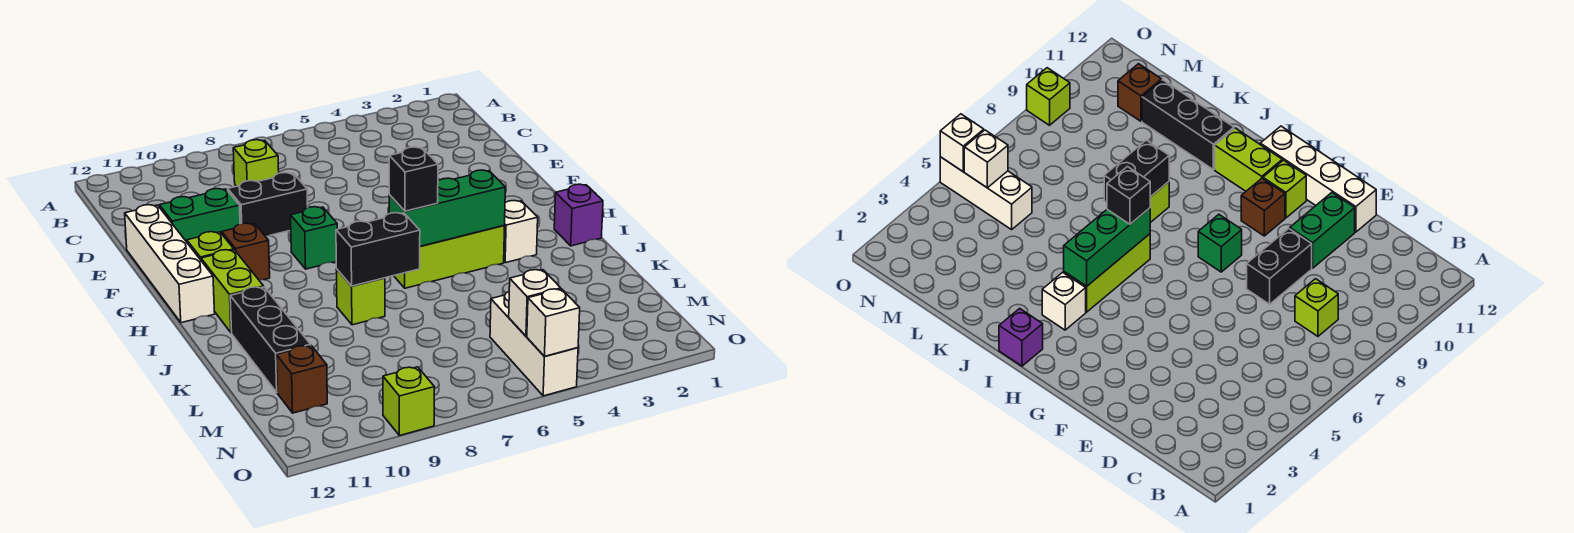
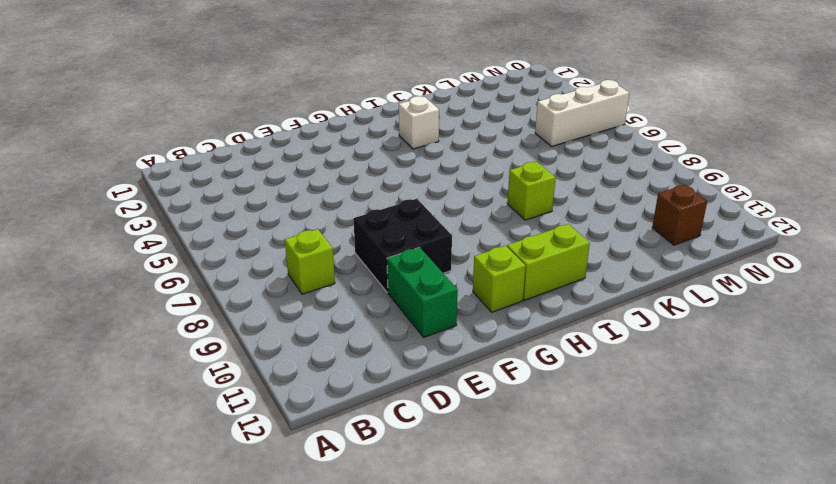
black 2x2 brick [353,199,452,292] -> black 1x2 brick [228,173,308,236]
none -> white 1x4 brick [125,205,215,323]
none -> green 1x1 brick [291,207,337,269]
none -> brown 1x1 brick [222,223,270,280]

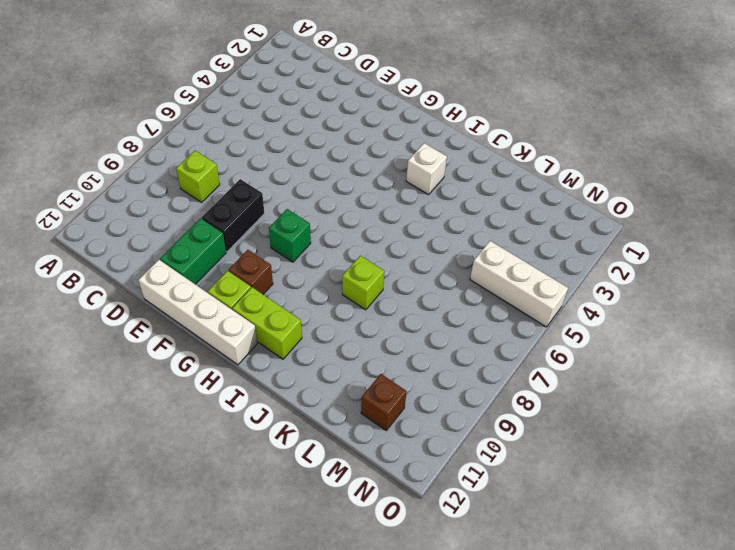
none -> purple 1x1 brick [554,184,603,246]
none -> lime 1x3 brick [394,226,505,288]
none -> black 1x3 brick [230,287,311,392]

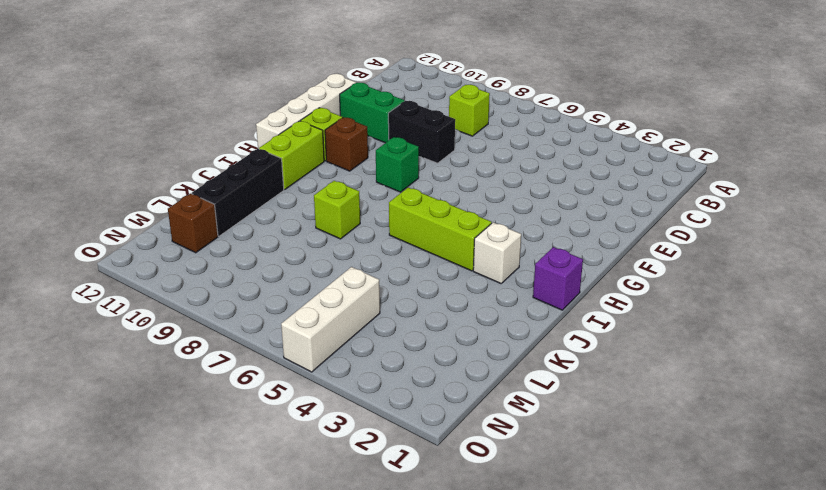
none -> lime 1x1 brick [383,367,435,436]
none -> green 1x3 brick [389,170,505,246]
none -> black 1x2 brick [336,213,420,286]

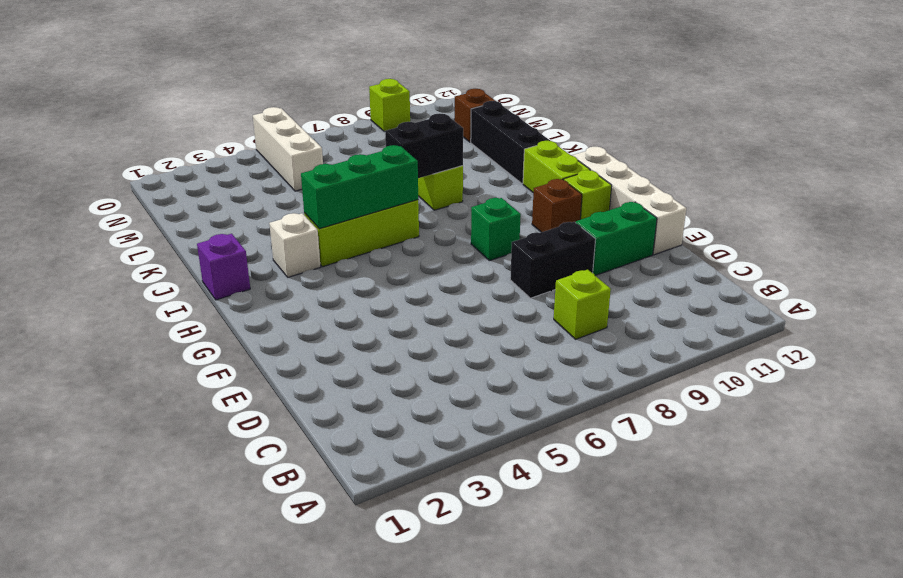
none -> white 1x1 brick [509,270,561,336]
none -> white 1x1 brick [527,289,580,356]
none -> black 1x1 brick [389,147,438,211]

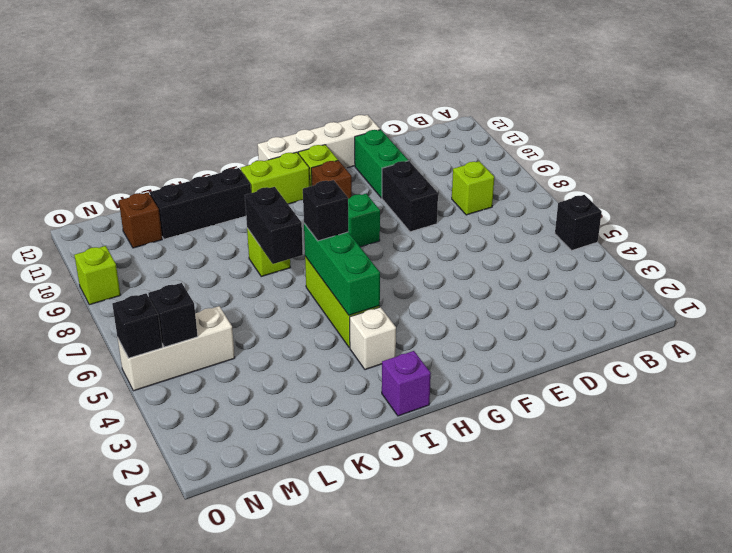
black 1x1 brick [555,195,602,251] -> none
black 1x1 brick [148,283,198,347] -> white 1x1 brick [509,270,561,336]
black 1x1 brick [112,293,163,358] -> white 1x1 brick [527,289,580,356]

